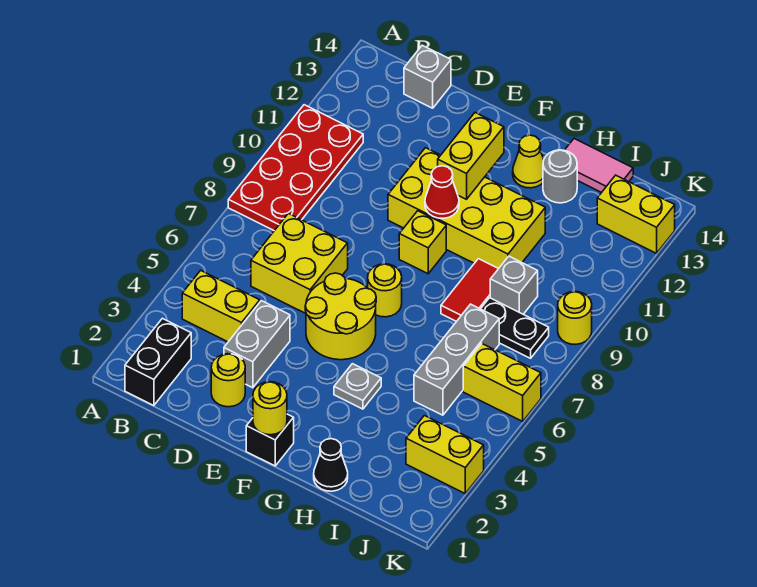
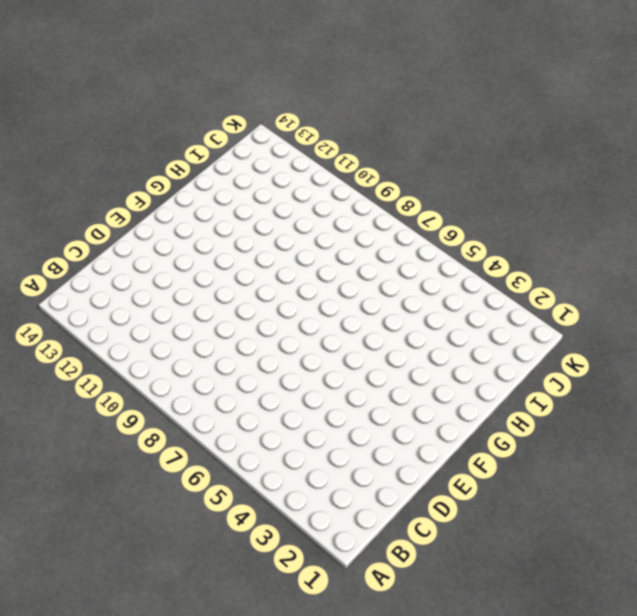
none -> red 2x4 plate [228,105,363,231]
none -> black 1x2 brick [125,318,191,406]
none -> yellow 1x2 brick [182,270,260,342]

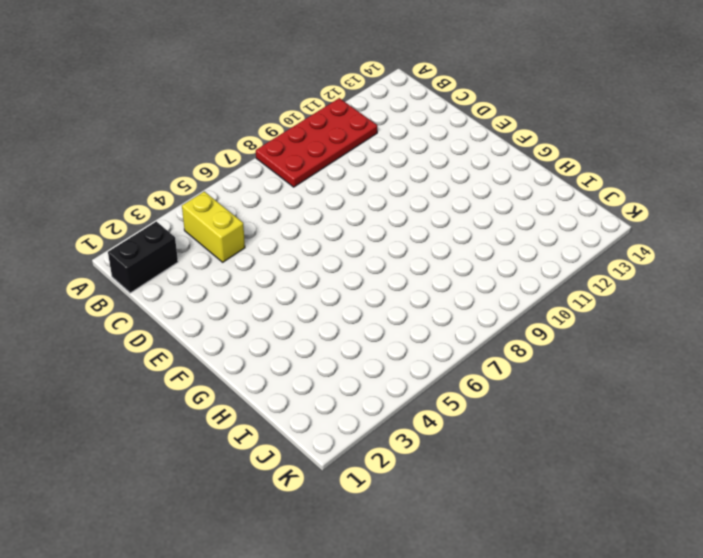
none -> yellow 2x2 brick [251,213,348,313]
none -> grey 1x1 brick [404,45,451,108]
none -> yellow 1x1 round brick [211,354,245,407]

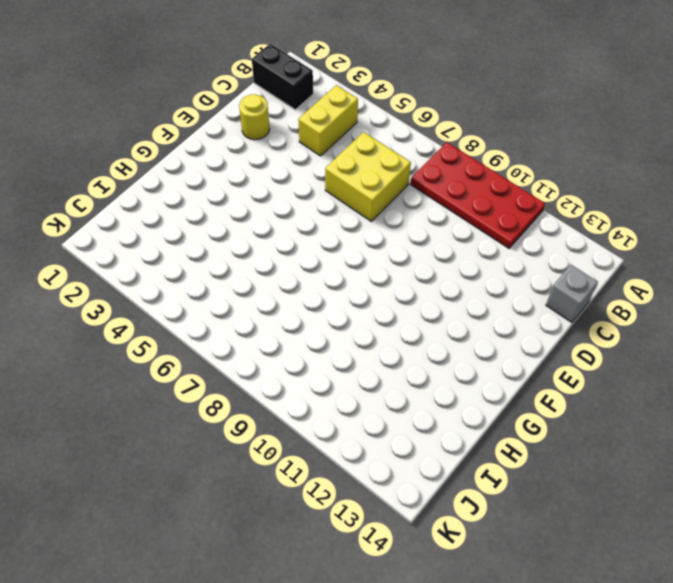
none -> grey 1x2 brick [224,301,290,388]
none -> yellow 2x2 round brick [305,273,376,360]
none -> yellow 2x4 brick [388,148,545,269]

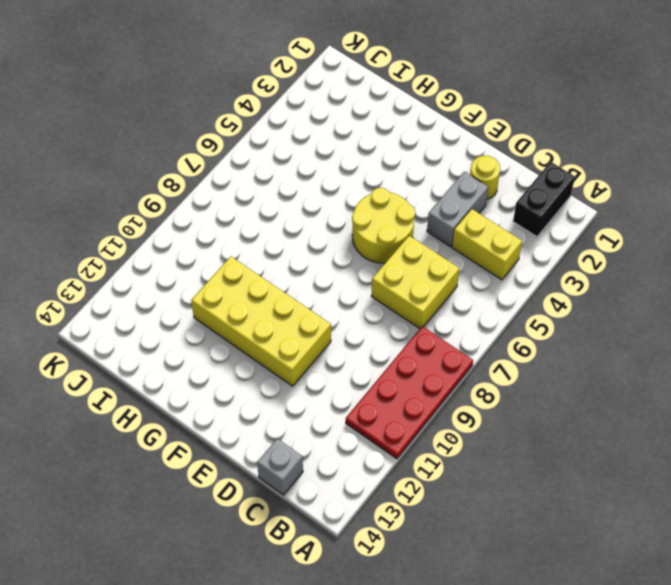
none -> black 1x1 brick [246,414,294,466]
none -> yellow 1x1 round brick [368,264,402,317]
none -> yellow 1x1 brick [399,211,446,274]

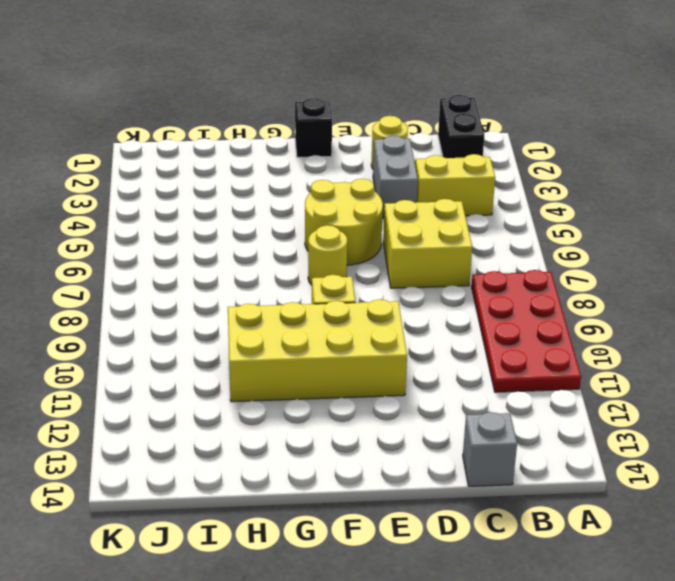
none -> grey 1x1 plate [334,364,381,409]
none -> yellow 1x1 cone [513,135,544,188]
none -> black 1x1 cone [314,439,348,491]

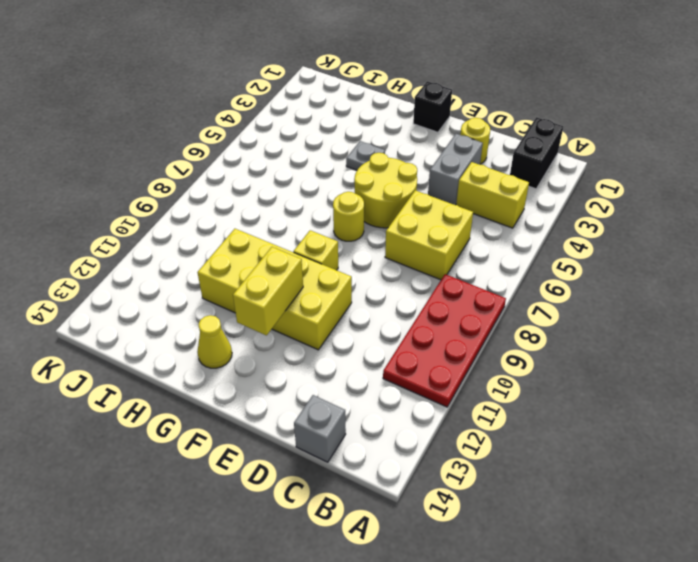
none -> black 1x1 cone [314,439,348,491]
none -> red 1x2 tile [441,259,498,322]
none -> grey 1x1 round brick [543,150,577,203]

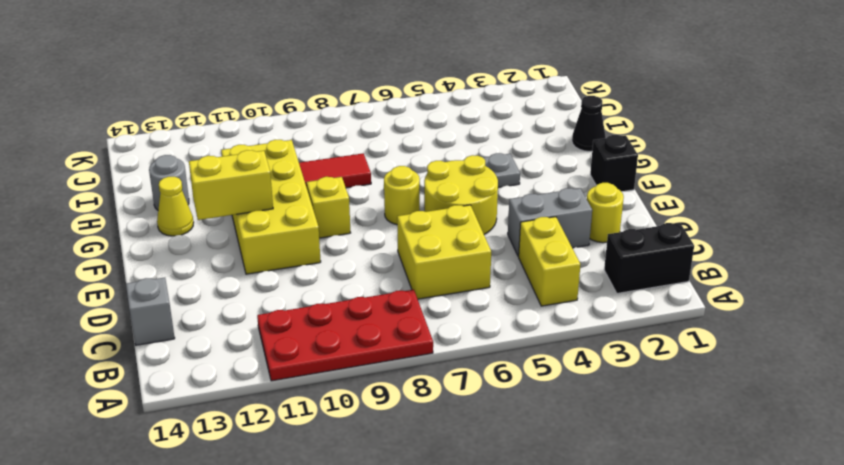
none -> pink 1x2 tile [565,139,633,193]
none -> grey 1x3 brick [414,304,499,415]
none -> black 1x2 plate [481,298,549,358]

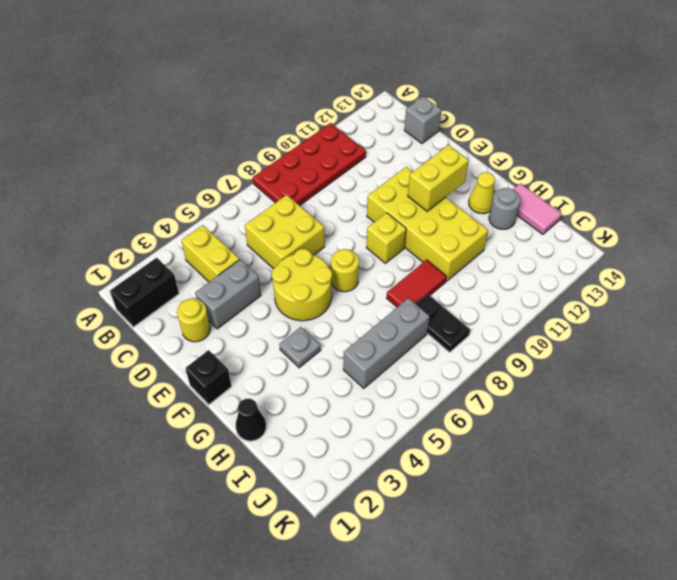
none -> grey 1x1 brick [490,256,538,314]
none -> yellow 1x2 brick [406,416,484,493]
none -> yellow 1x2 brick [463,344,541,421]

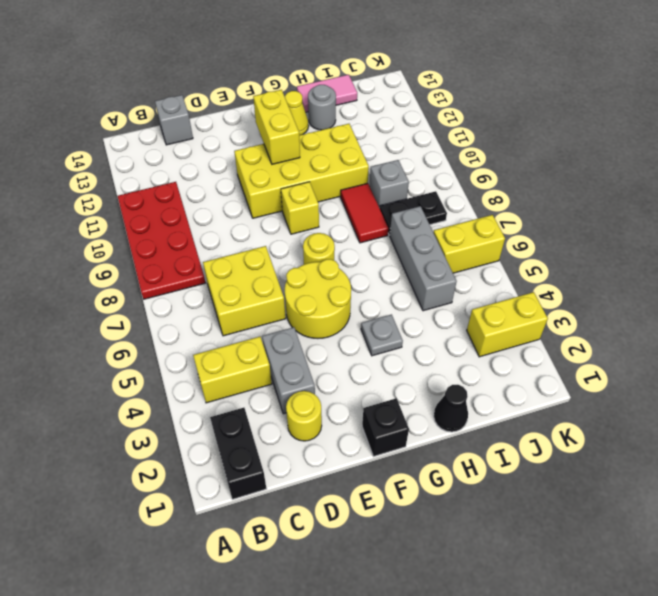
none -> yellow 1x2 brick [597,175,675,253]
none -> yellow 1x1 round brick [558,291,592,344]
none -> yellow 1x1 round brick [253,382,287,435]

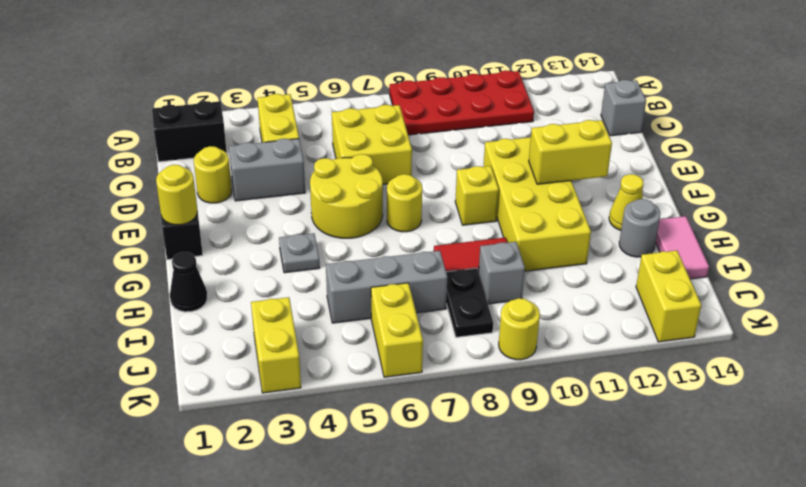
none -> red 1x1 cone [425,166,459,218]

